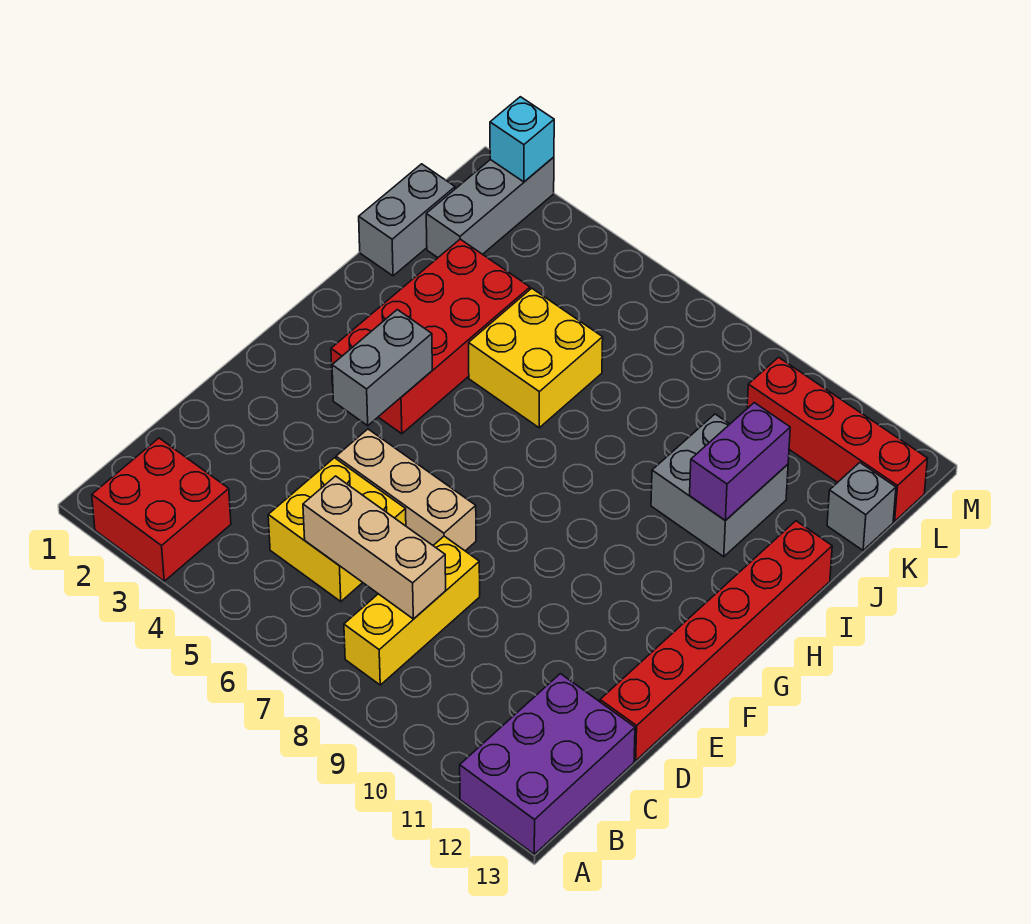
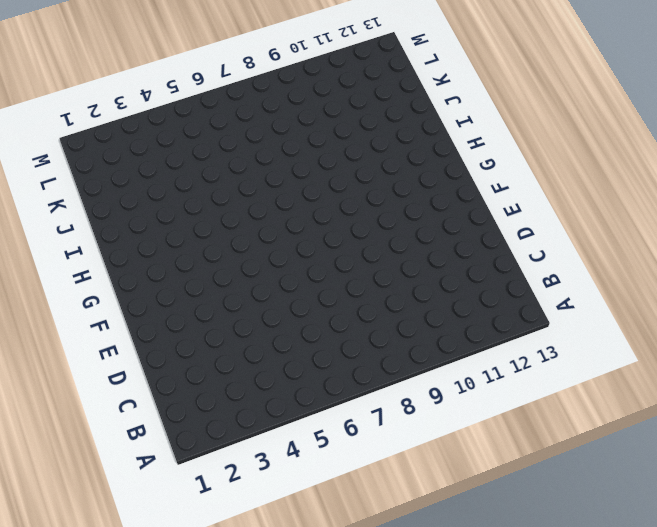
none -> red 2x2 brick [92,438,231,581]
none -> purple 2x3 brick [460,674,635,854]
none -> yellow 1x3 brick [344,536,480,685]

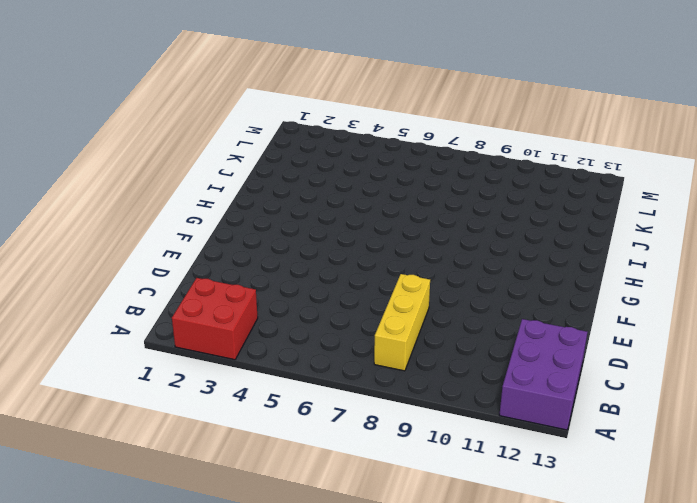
none -> yellow 2x2 brick [268,458,406,602]
none -> red 1x6 brick [600,521,832,761]
none -> tan 1x3 brick [336,429,476,551]

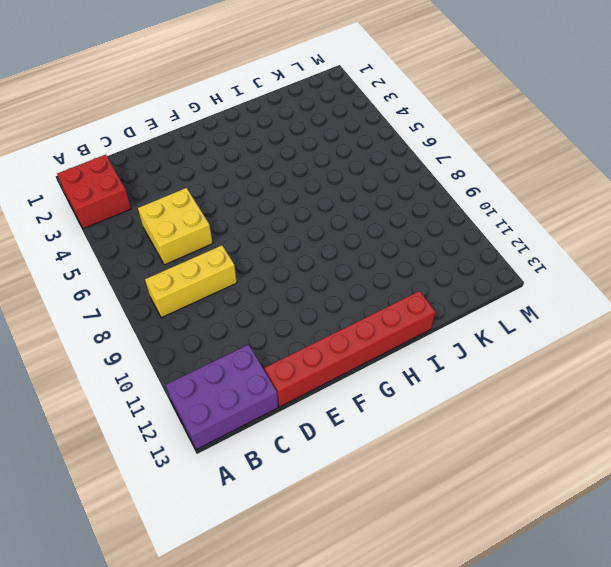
none -> tan 1x3 brick [336,429,476,551]
none -> red 2x4 brick [331,239,530,434]
none -> yellow 2x2 brick [469,288,603,428]

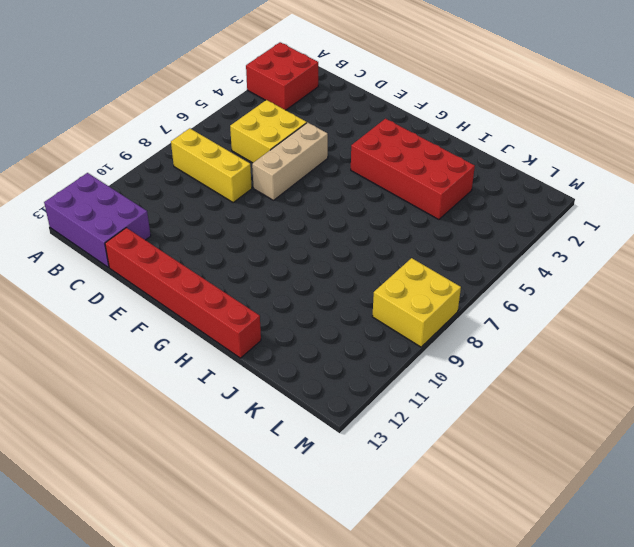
yellow 2x2 brick [372,258,461,347] -> yellow 2x2 brick moved to [469,288,603,428]
none -> grey 2x2 brick [651,414,788,557]
none -> grey 1x2 brick [359,164,455,276]
none -> grey 1x3 brick [426,157,554,257]

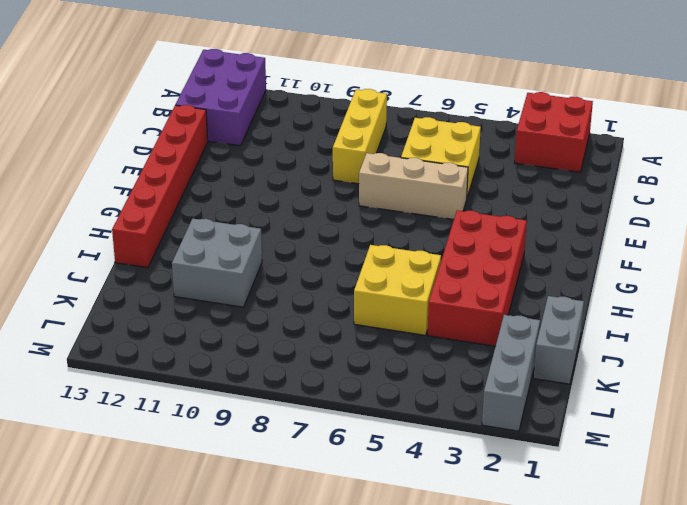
none -> grey 1x1 brick [827,463,896,550]
none -> red 1x4 brick [747,357,928,521]
none -> tan 1x3 brick [303,476,446,619]

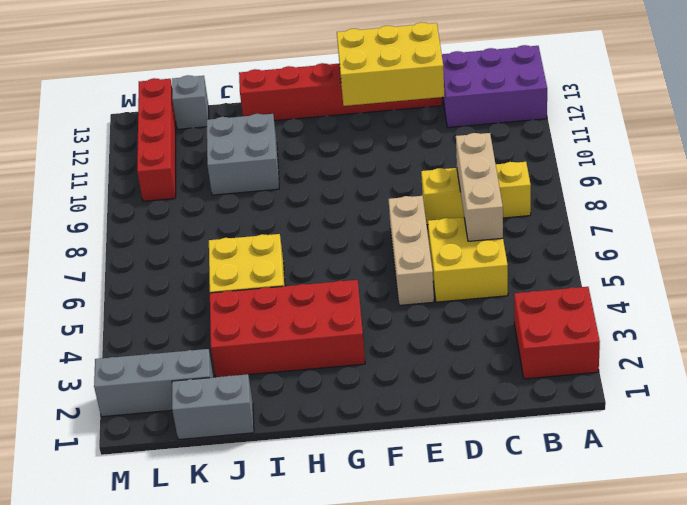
yellow 2x3 brick [337,22,444,106] -> none
none -> grey 1x2 brick [332,310,432,426]
none -> purple 1x2 brick [690,403,790,521]
none -> cyan 1x1 brick [490,97,554,182]

